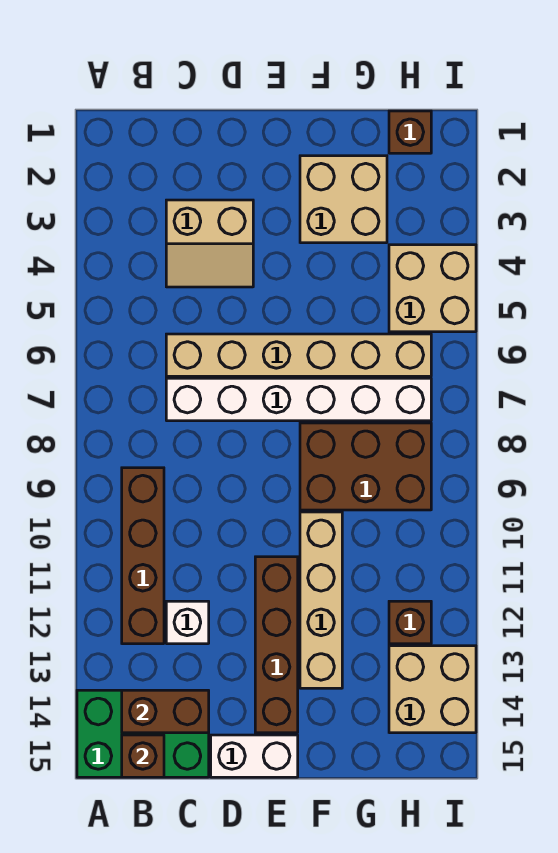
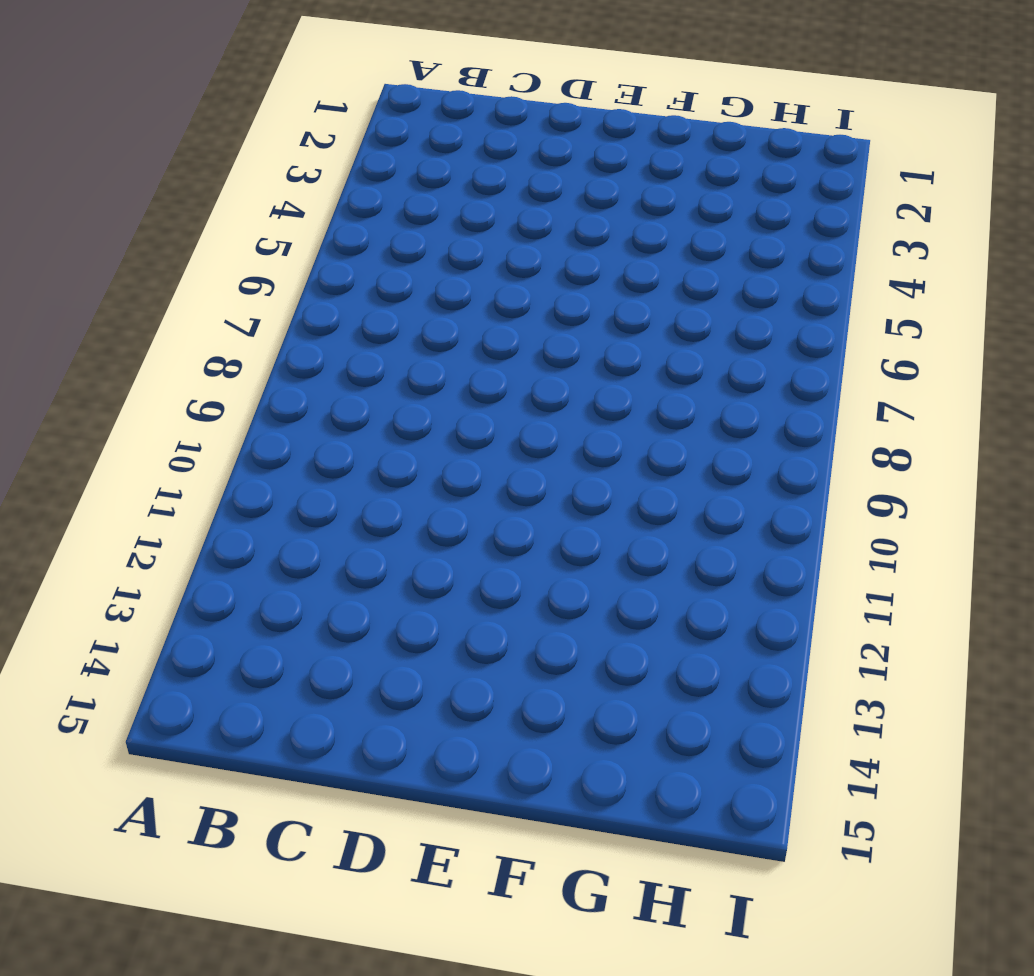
none -> green 2x3 brick [77,690,209,777]
none -> brown 1x4 brick [122,468,164,644]
none -> tan 2x2 slope [166,200,253,287]

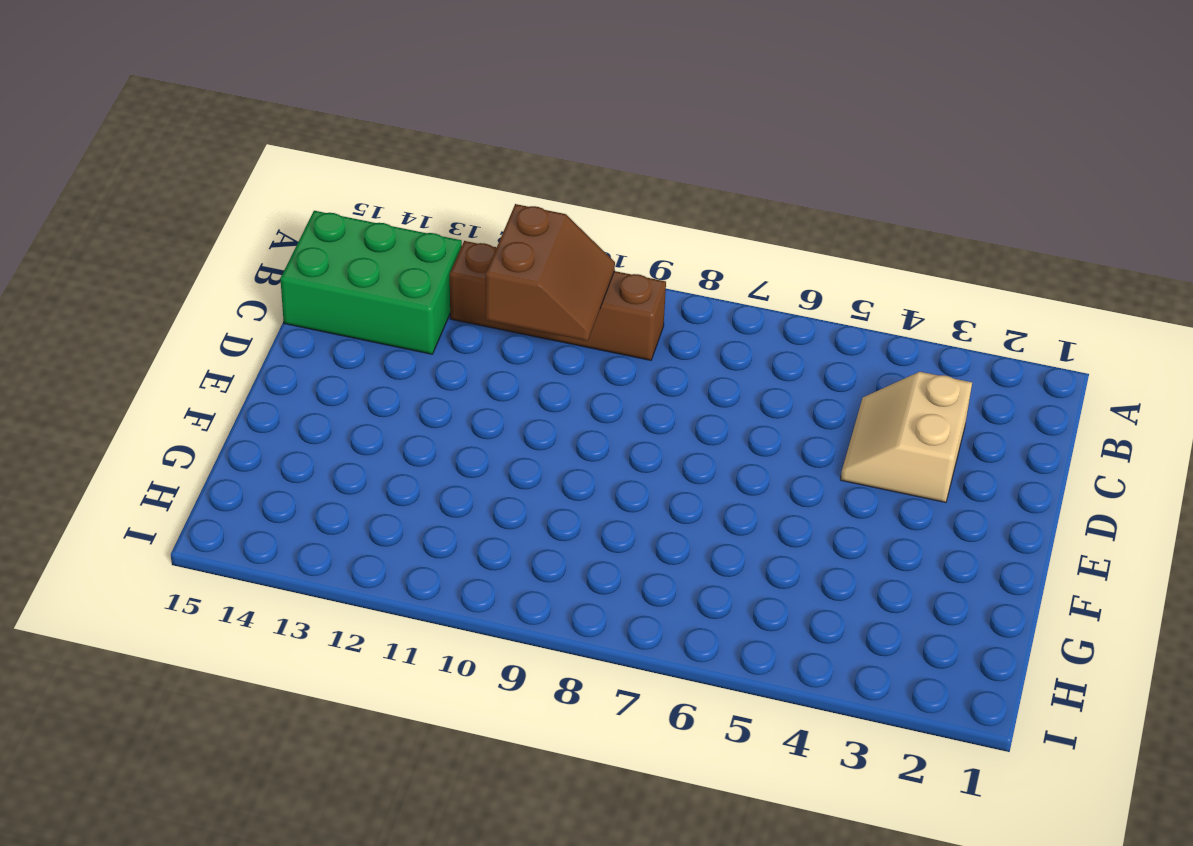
brown 2x2 slope [486,204,615,341] -> none
green 2x3 brick [280,211,462,354] -> green 2x3 brick turned to [77,690,209,777]
none -> tan 1x6 brick [166,334,431,376]
none -> white 1x6 brick [166,378,431,421]
none -> white 1x1 brick [166,601,209,644]

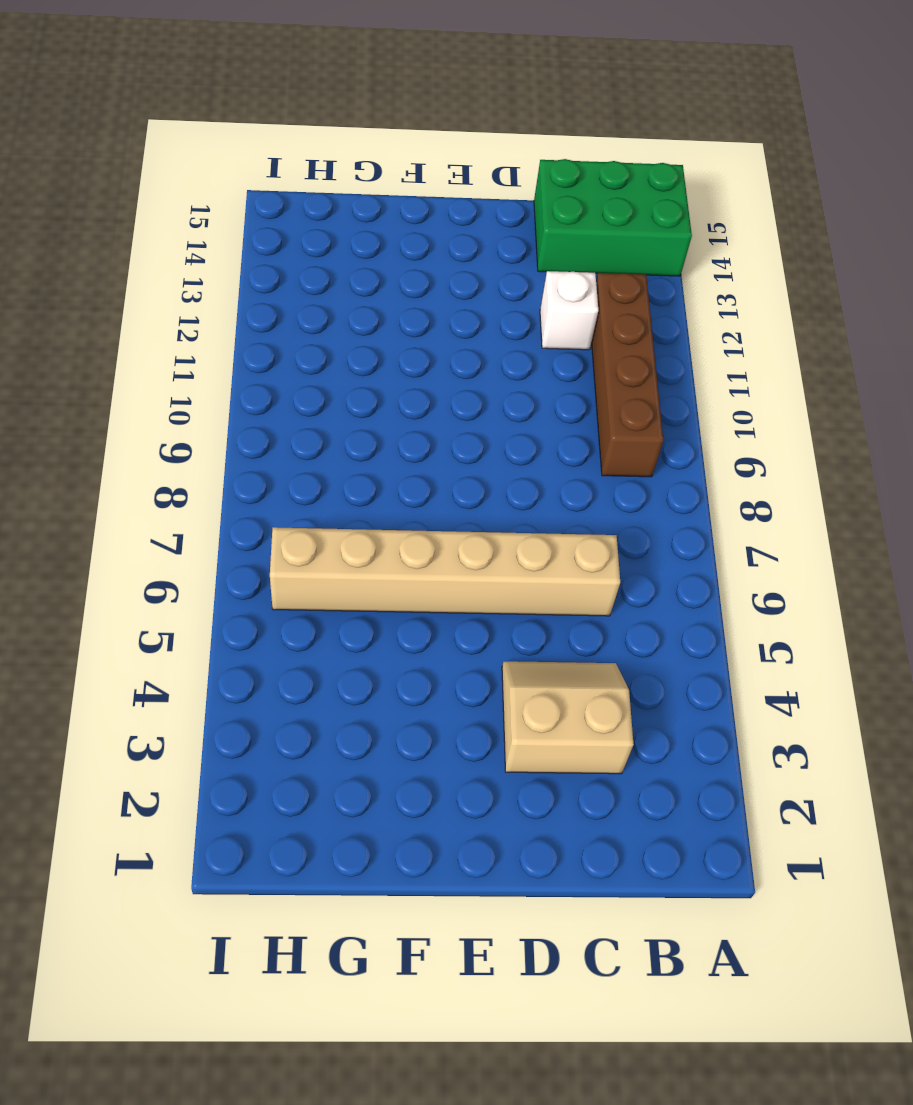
none -> white 1x6 brick [166,378,431,421]
none -> white 1x2 brick [211,735,298,777]
none -> brown 1x4 brick [255,557,298,733]

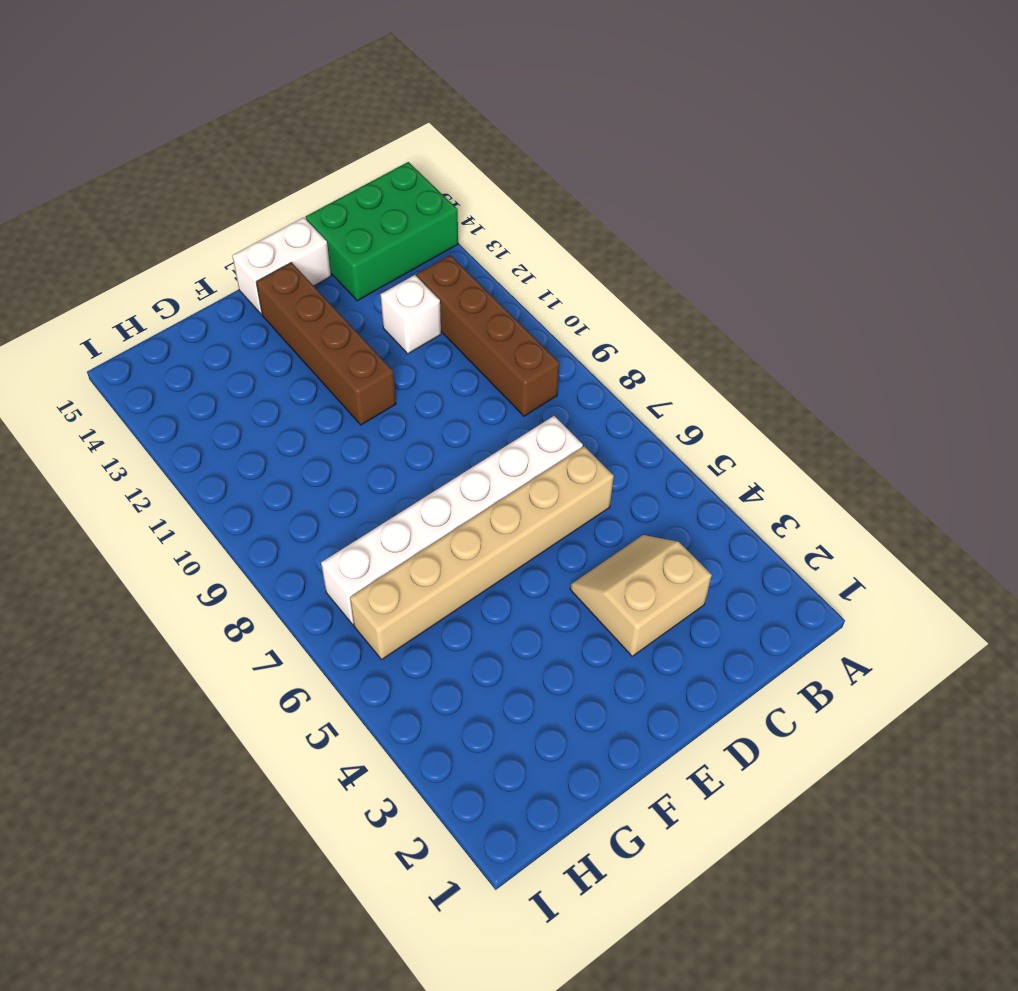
none -> tan 2x2 brick [300,156,387,243]
none -> brown 2x3 brick [300,423,431,510]
none -> tan 1x4 brick [300,512,342,688]

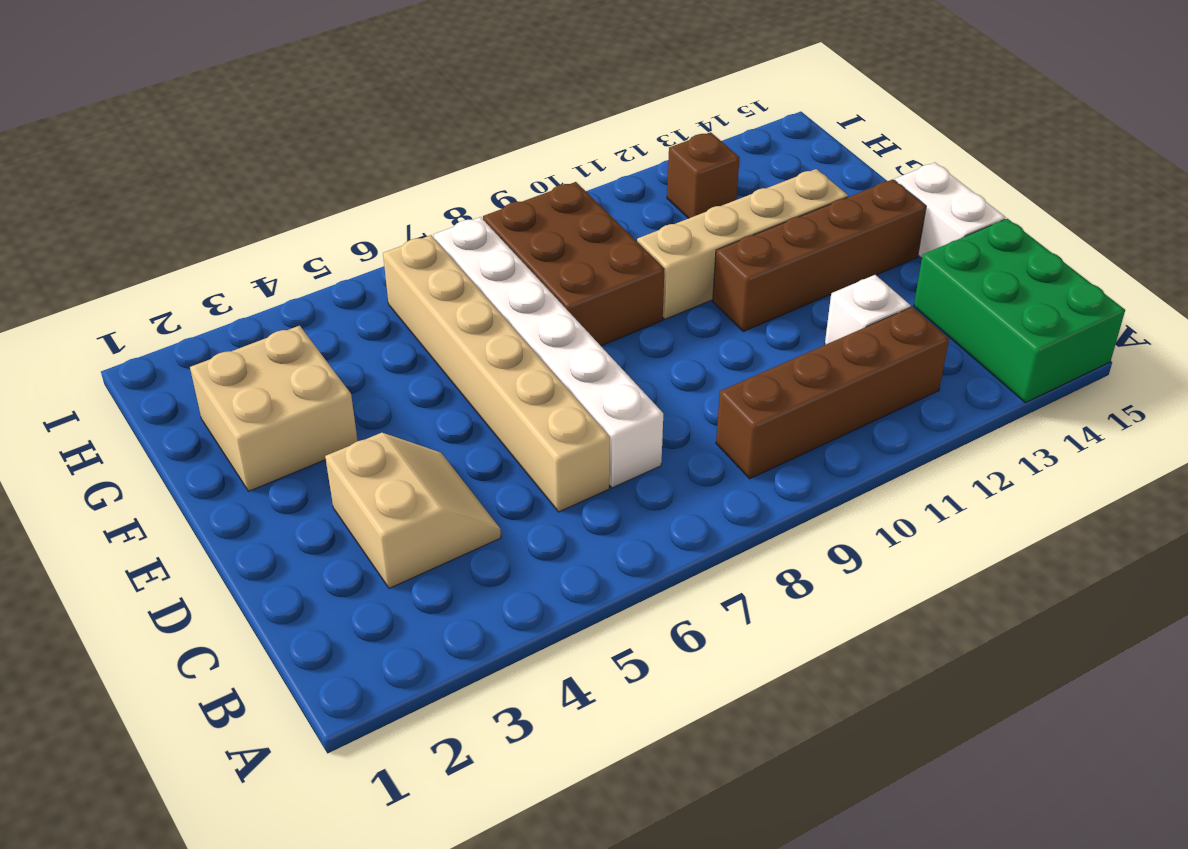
none -> brown 1x1 brick [389,111,431,153]
none -> tan 2x2 brick [389,245,476,332]
none -> tan 2x2 brick [389,646,476,733]

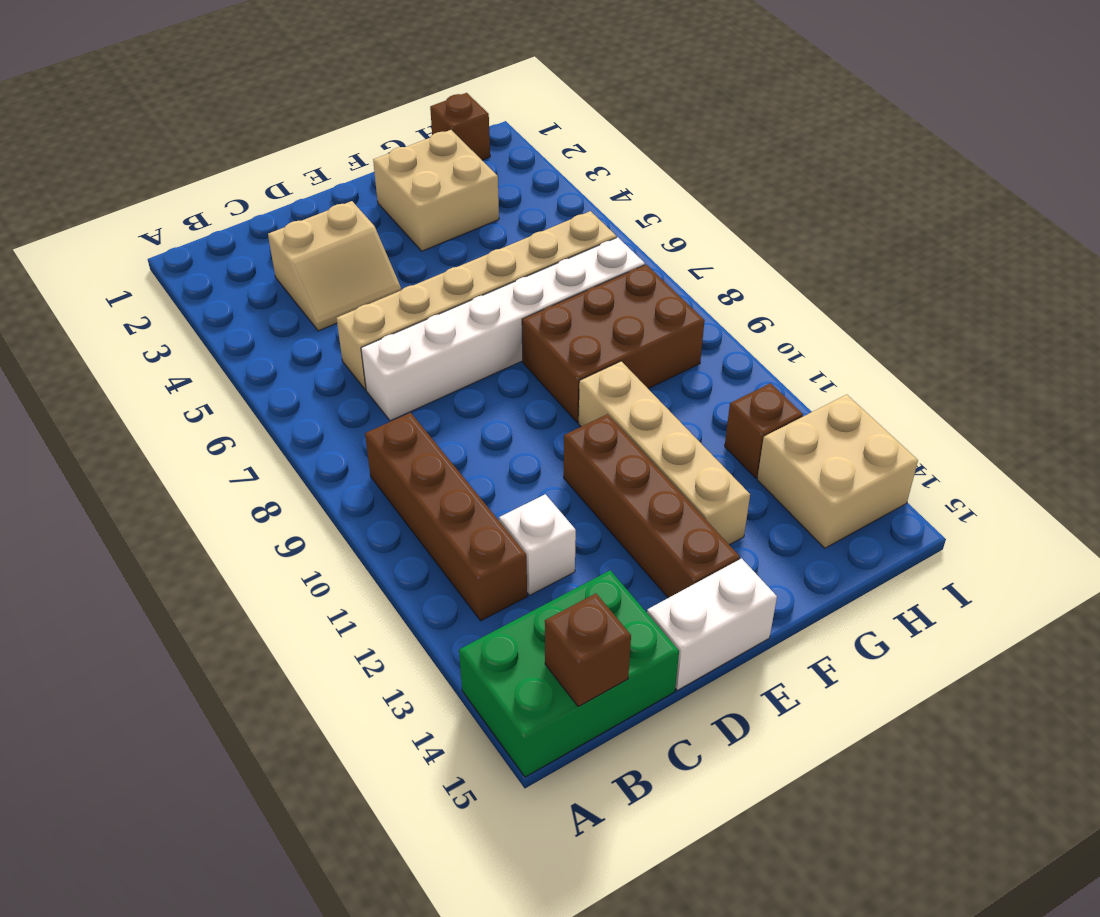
none -> tan 2x2 brick [389,245,476,332]
none -> brown 1x2 brick [122,690,209,733]

